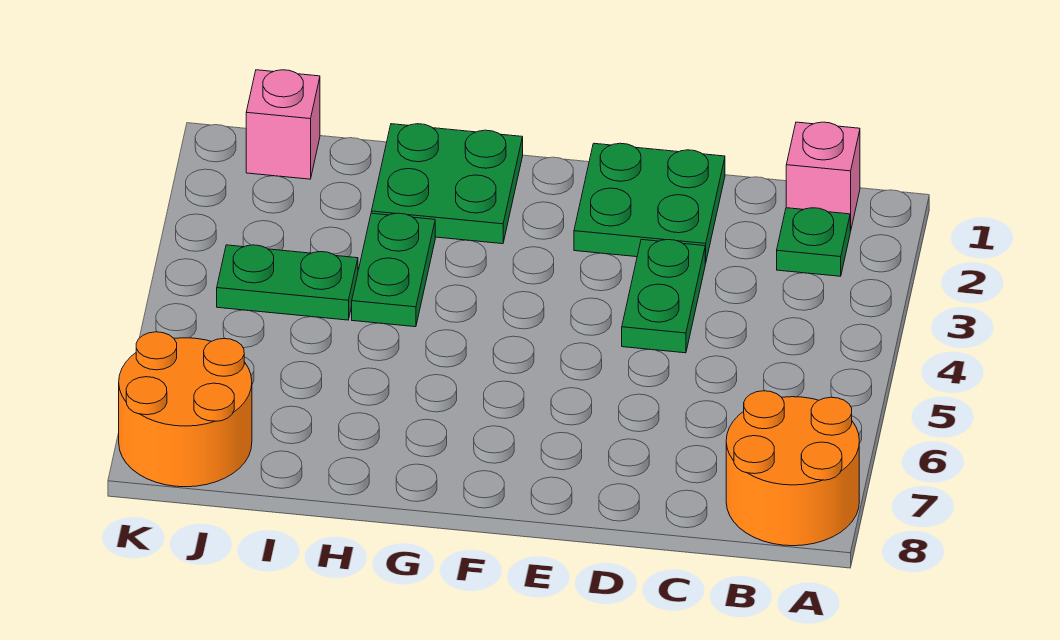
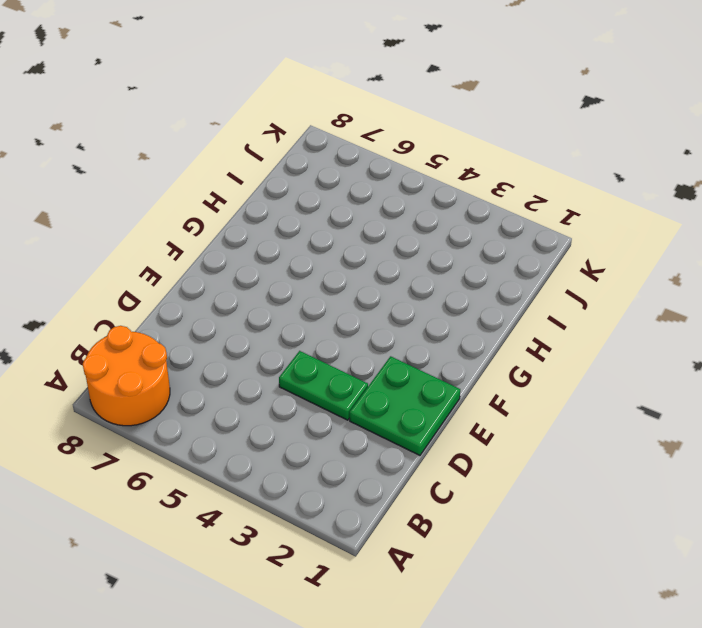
none -> pink 1x1 brick [786,122,860,231]
none -> green 1x1 plate [777,208,850,276]

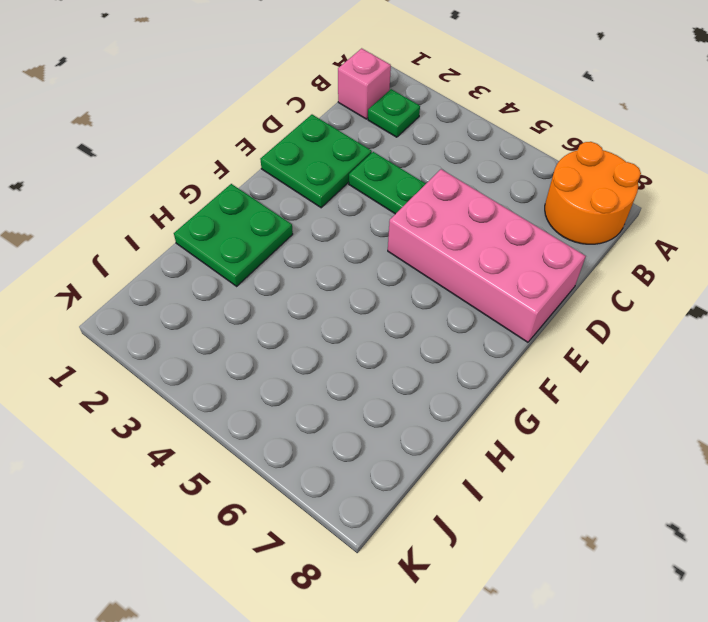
pink 2x4 brick [388,169,586,342] -> none
none -> green 1x2 plate [352,213,435,327]
none -> green 1x2 plate [217,245,358,320]

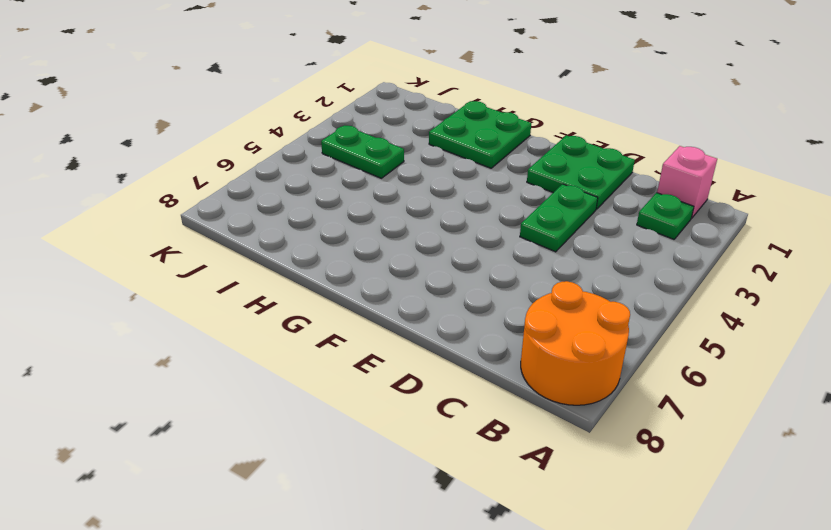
none -> green 1x2 plate [352,213,435,327]
none -> pink 1x1 brick [246,70,320,179]

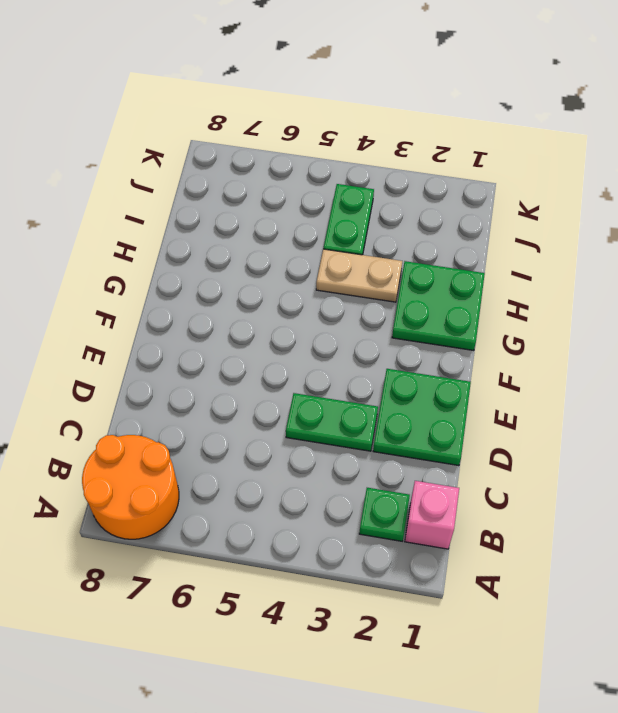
tan 1x2 plate [316,249,402,302] -> green 1x2 plate [352,213,435,327]
none -> pink 1x1 brick [246,70,320,179]
none -> orange 2x2 round brick [119,332,252,487]

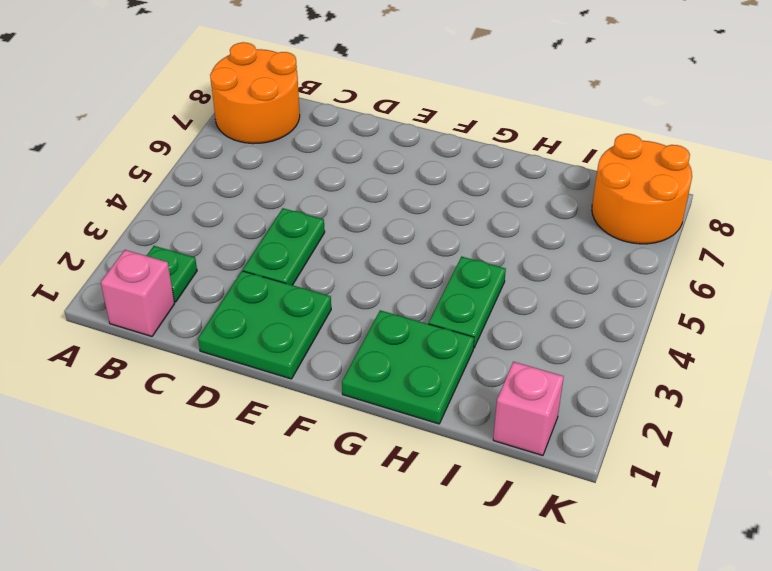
none -> green 1x2 plate [217,245,358,320]

